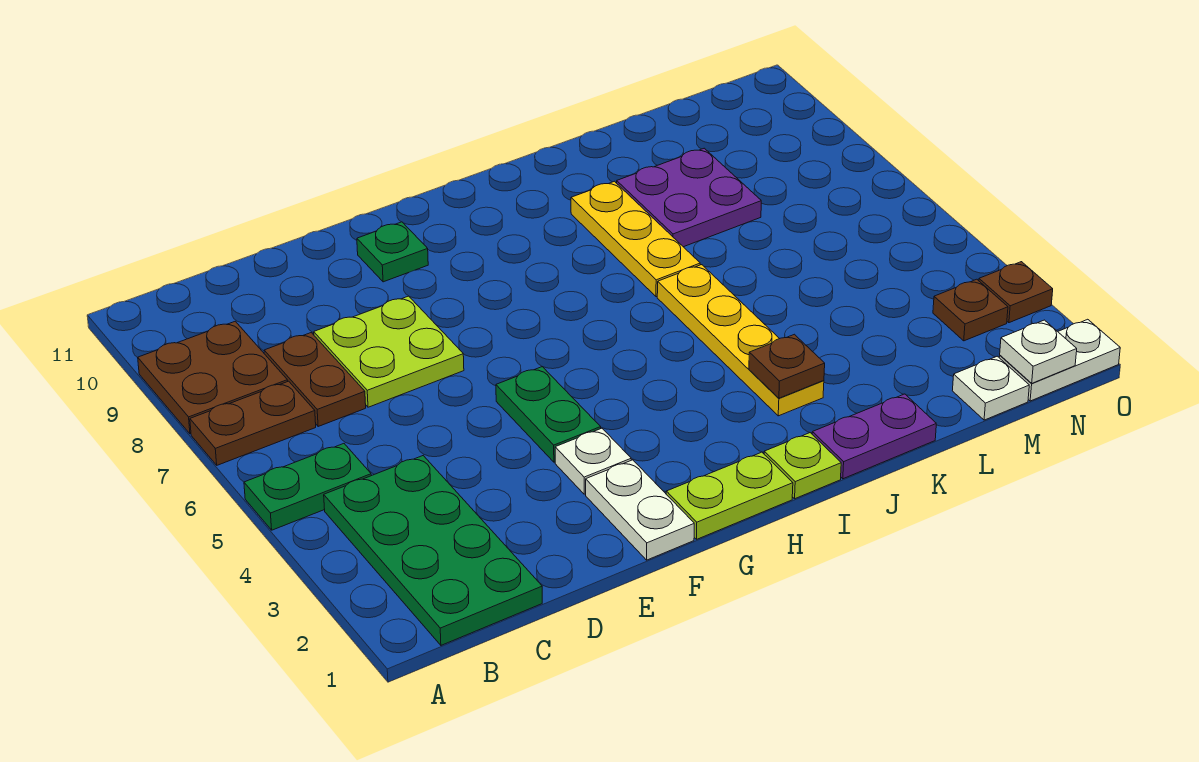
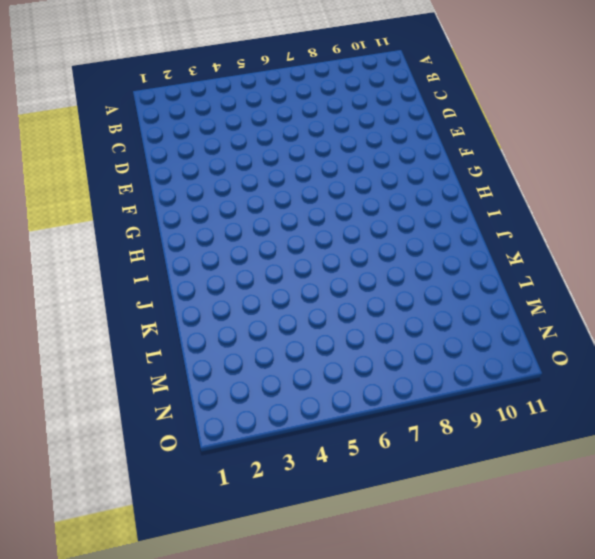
none -> green 1x2 plate [244,444,371,530]
none -> brown 1x2 plate [190,381,316,465]
none -> brown 2x2 plate [138,321,288,434]

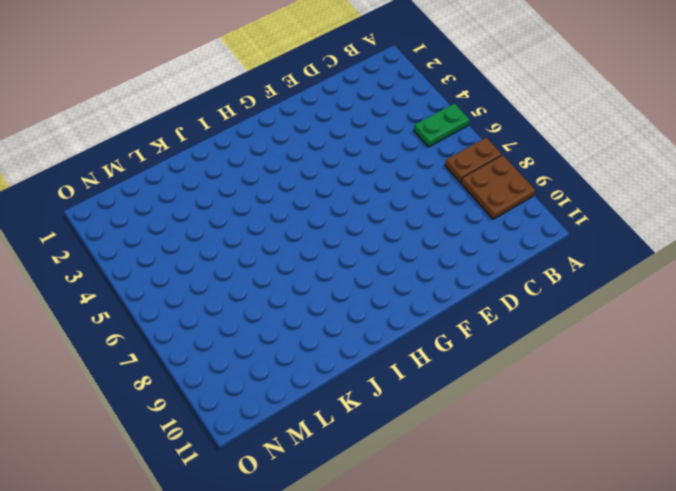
none -> green 2x4 plate [324,456,542,645]
none -> brown 1x2 plate [264,333,366,426]
none -> lime 2x2 plate [314,296,464,407]

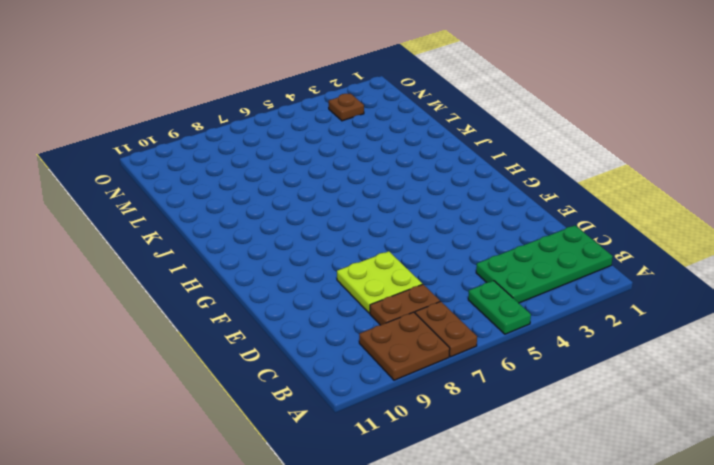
none -> white 1x2 plate [586,460,694,560]
none -> white 1x1 plate [555,428,631,494]
none -> green 1x2 plate [496,367,601,462]

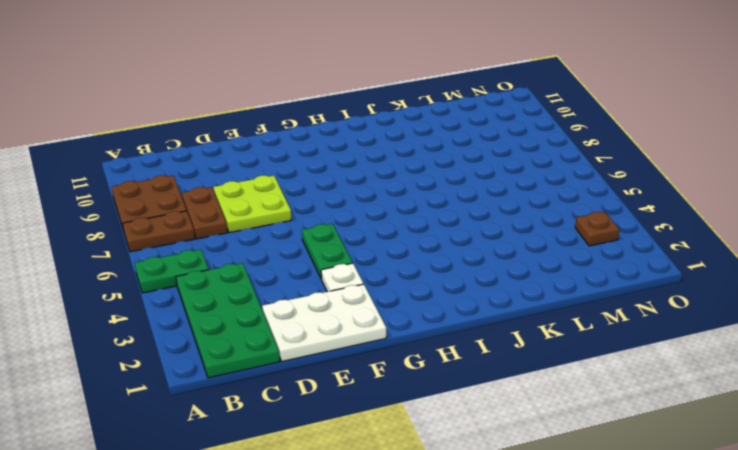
white 2x3 plate [262,284,386,361] -> white 1x2 plate [586,460,694,560]
none -> green 1x1 plate [357,222,428,282]
none -> lime 1x2 plate [666,452,793,539]
none -> lime 1x1 plate [764,433,841,499]

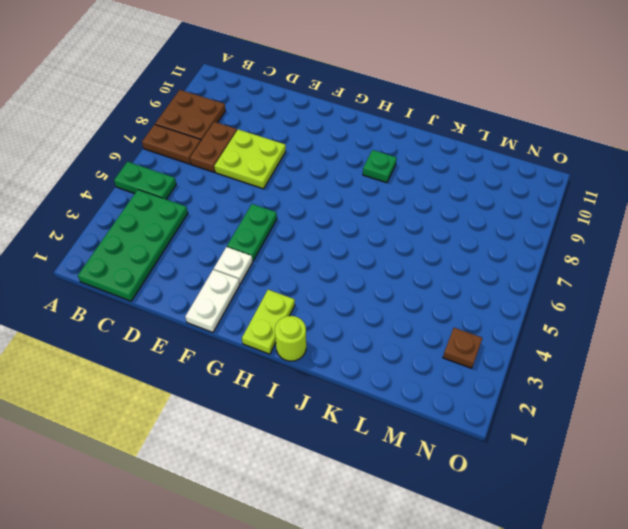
lime 1x2 plate [242,290,295,354] -> lime 1x2 plate turned to [666,452,793,539]
lime 1x1 round brick [275,316,306,361] -> lime 1x1 plate [764,433,841,499]
green 1x1 plate [363,150,397,183] -> green 1x1 plate moved to [357,222,428,282]
none -> purple 1x2 plate [812,394,936,479]
none -> yellow 1x4 plate [657,265,824,416]
none -> yellow 1x3 plate [571,181,700,297]

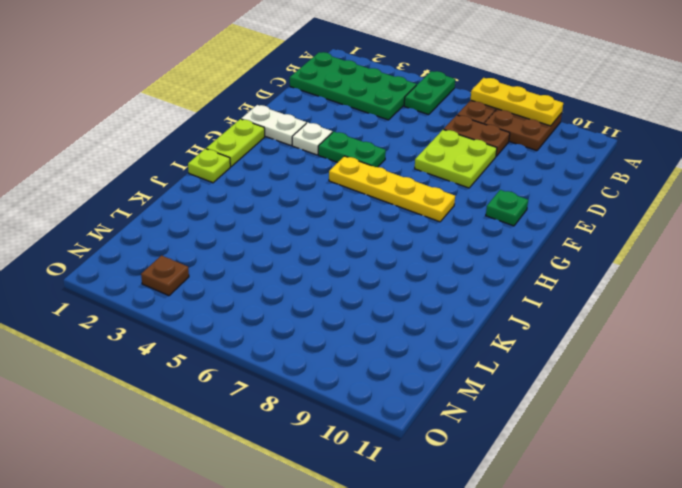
yellow 1x3 plate [470,78,563,126] -> yellow 1x3 plate moved to [571,181,700,297]
yellow 1x4 plate [329,156,455,222] -> yellow 1x4 plate moved to [657,265,824,416]
none -> purple 1x2 plate [812,394,936,479]
none -> purple 2x2 plate [617,148,761,247]
none -> white 1x1 plate [952,356,1029,420]

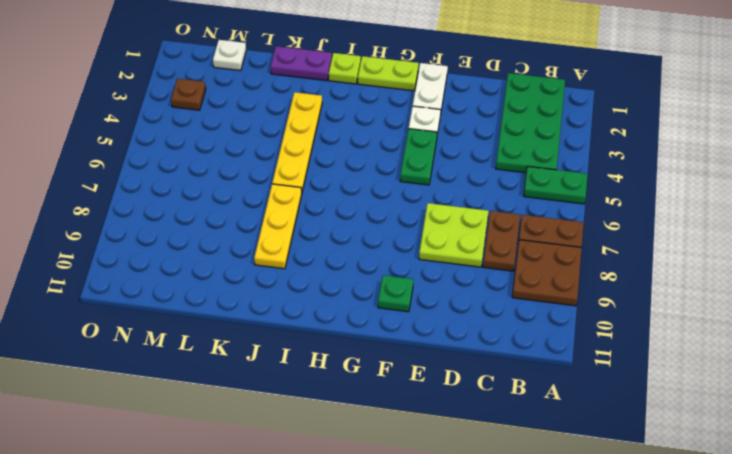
none -> purple 2x2 plate [617,148,761,247]
none -> white 1x2 plate [999,319,1120,401]
none -> brown 1x1 plate [979,262,1053,323]

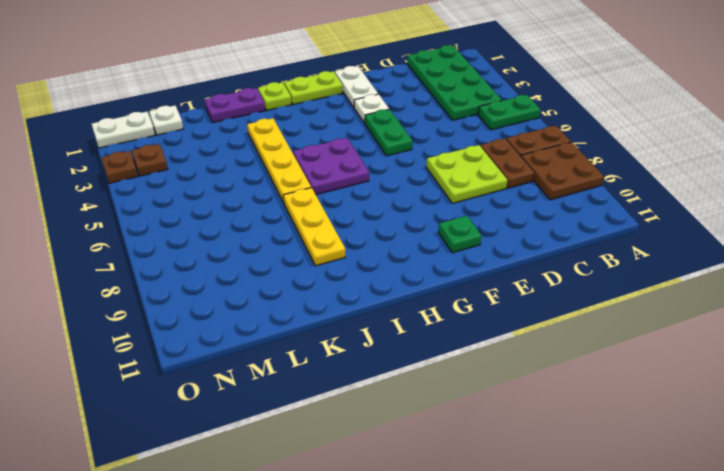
purple 2x2 plate [293,138,369,195] -> purple 2x2 plate moved to [617,148,761,247]
none -> brown 1x1 plate [749,334,825,398]
none -> white 1x1 plate [1000,320,1077,383]

